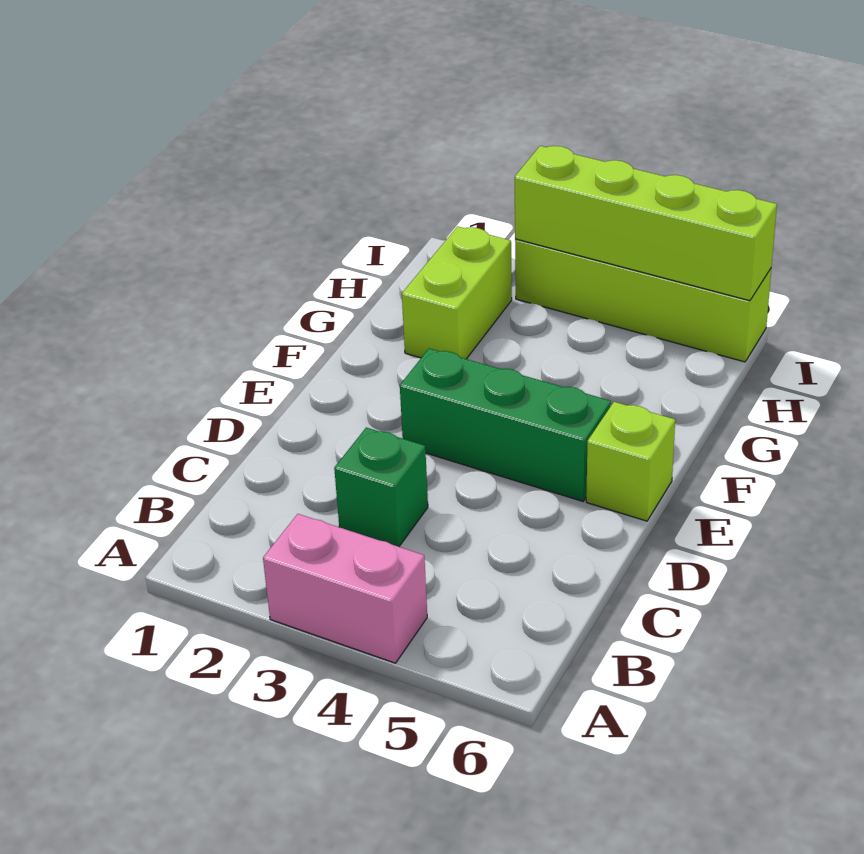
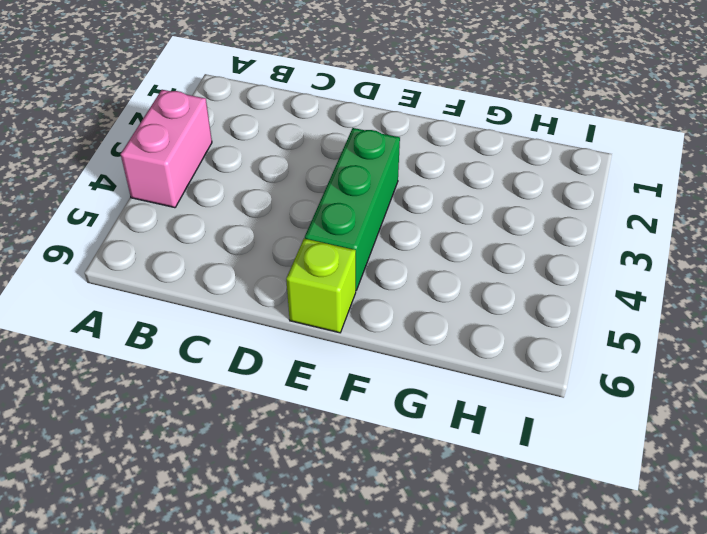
none -> green 1x1 brick [334,428,428,547]
none -> lime 1x2 brick [402,226,512,359]

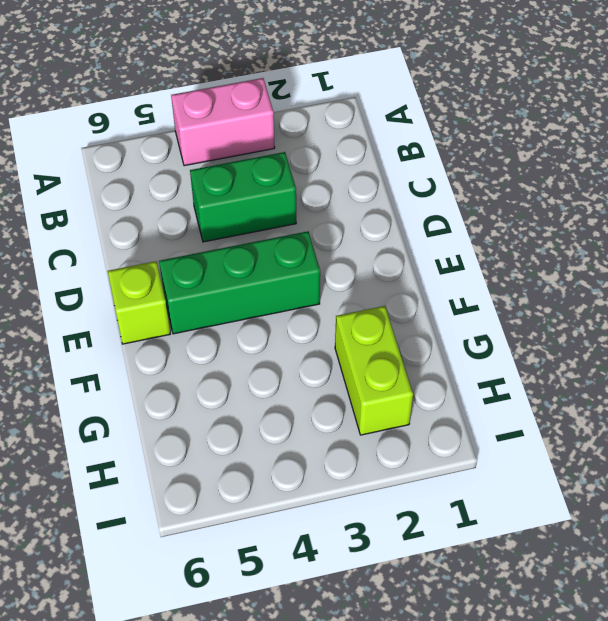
green 1x2 brick [190,152,296,242] -> green 1x1 brick [334,428,428,547]
none -> lime 1x4 brick [515,239,771,362]
none -> lime 1x4 brick [515,146,777,301]

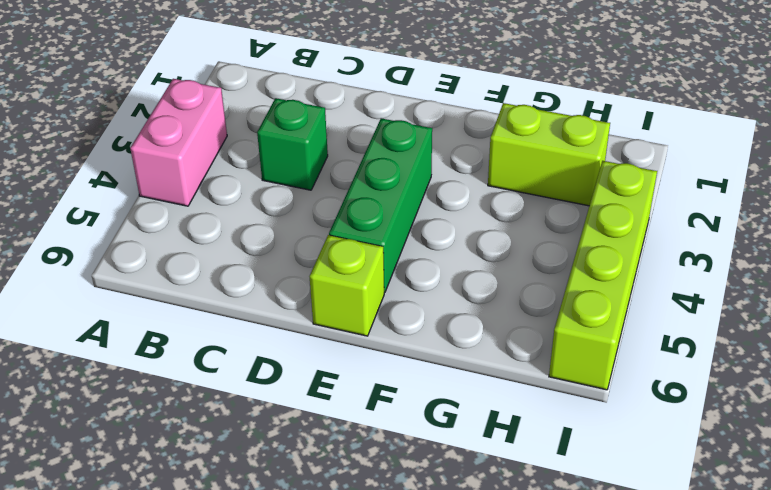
none -> lime 1x4 brick [515,146,777,301]

